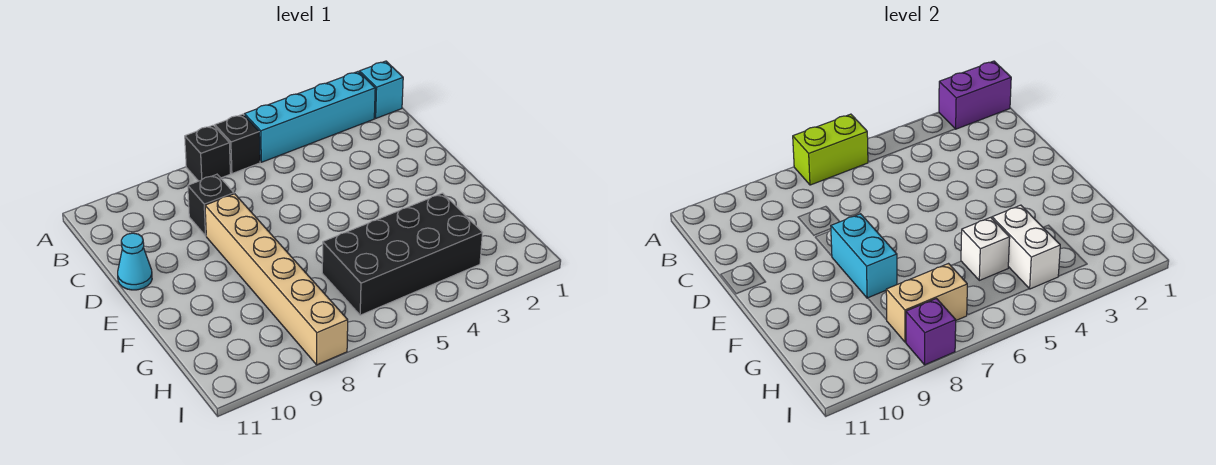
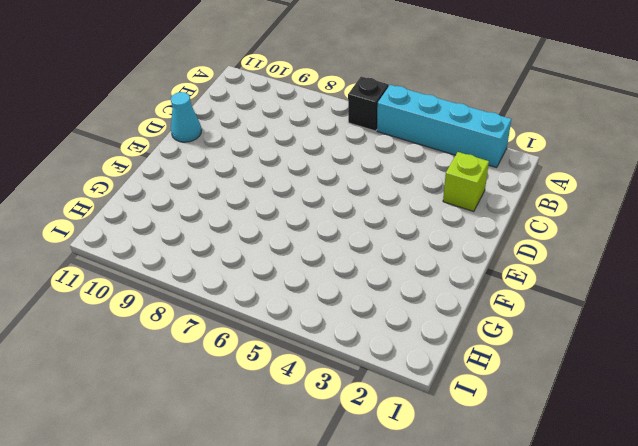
lime 1x1 brick [443,152,489,212] -> none
none -> cyan 1x1 brick [359,61,403,118]
none -> black 1x1 brick [185,125,230,181]
none -> black 1x1 brick [188,174,234,236]

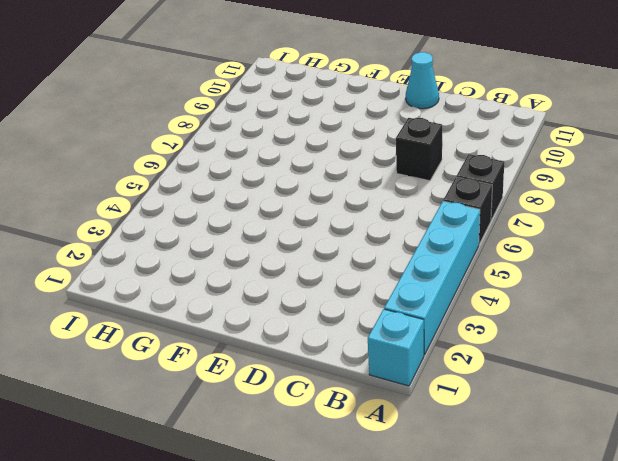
none -> tan 1x6 brick [205,194,348,365]
none -> black 2x4 brick [322,193,482,315]
none -> purple 1x2 brick [939,61,1011,129]

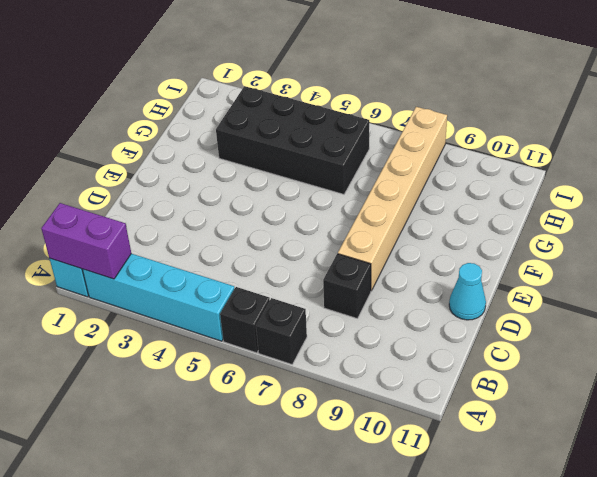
none -> lime 1x2 brick [793,114,868,185]
none -> cyan 1x2 brick [831,214,897,298]
none -> white 1x2 brick [992,205,1060,289]

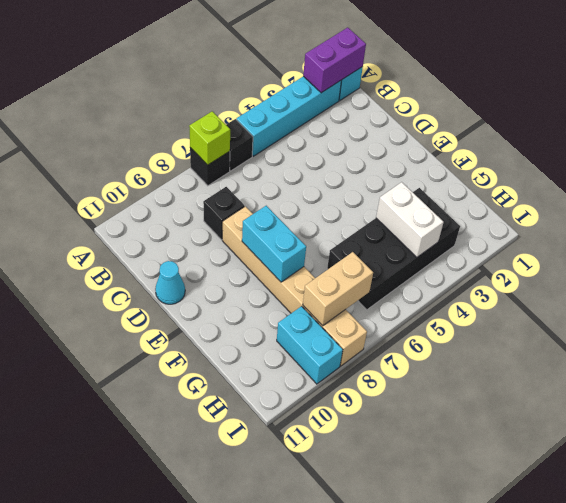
lime 1x1 brick [189,111,230,165] -> lime 1x2 brick [793,114,868,185]
cyan 1x2 brick [277,306,343,384] -> none
none -> white 1x1 brick [961,217,1010,280]
none -> purple 1x1 brick [906,299,956,365]

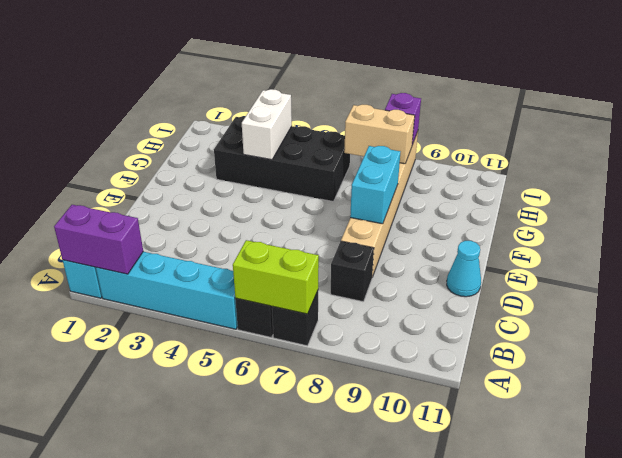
none -> white 1x1 brick [961,217,1010,280]

